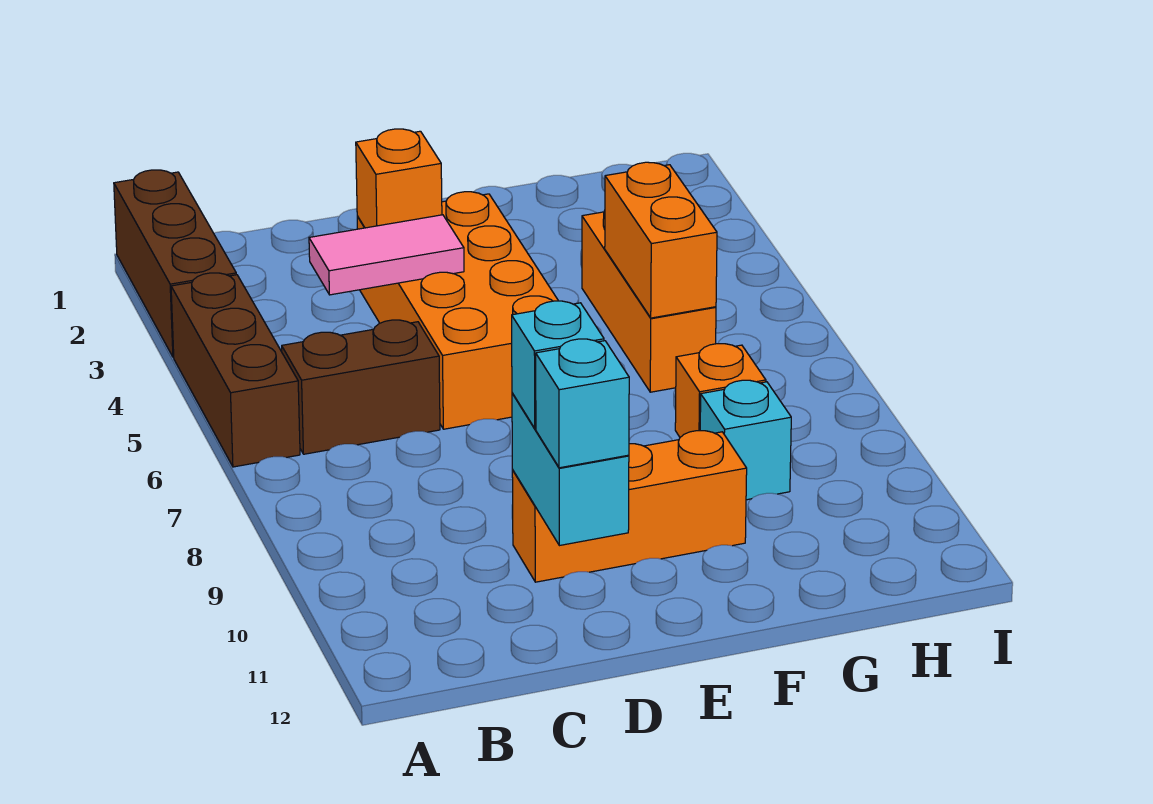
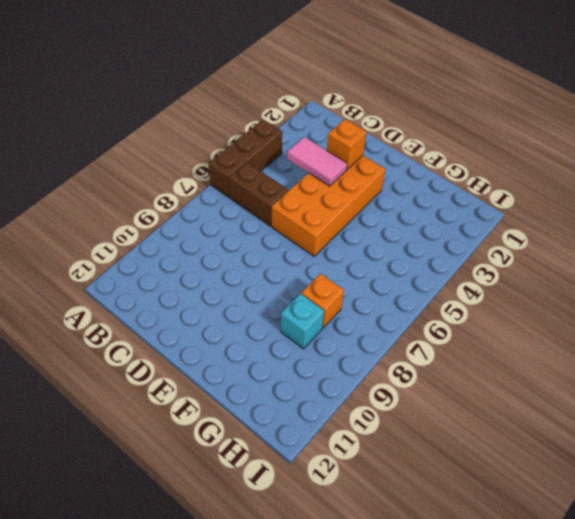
none -> brown 1x3 brick [114,170,236,357]
none -> orange 1x3 brick [512,431,747,582]
none -> orange 1x3 brick [582,211,716,392]

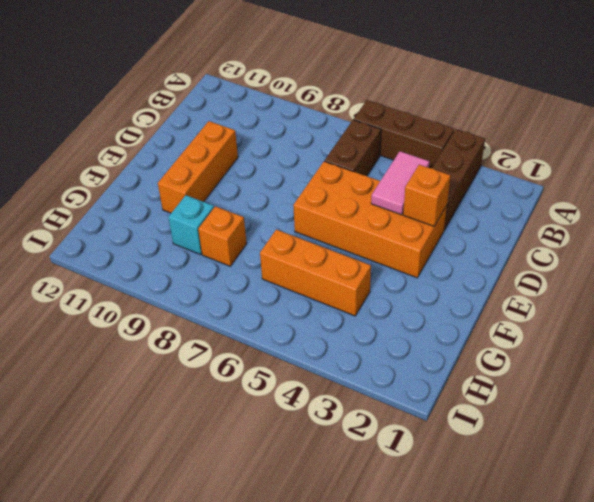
brown 1x3 brick [432,129,485,230] -> brown 1x3 brick turned to [114,170,236,357]
none -> cyan 1x2 brick [512,393,629,546]
none -> orange 1x2 brick [605,162,717,318]
none -> cyan 1x1 brick [512,301,604,429]

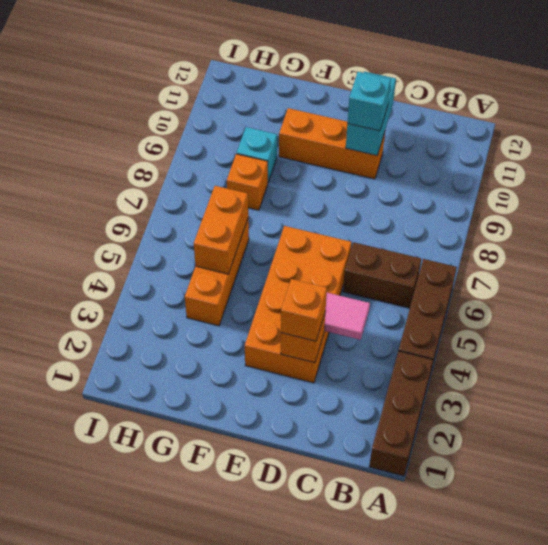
orange 1x1 brick [281,279,327,341] -> none
none -> cyan 1x1 brick [536,339,629,468]

